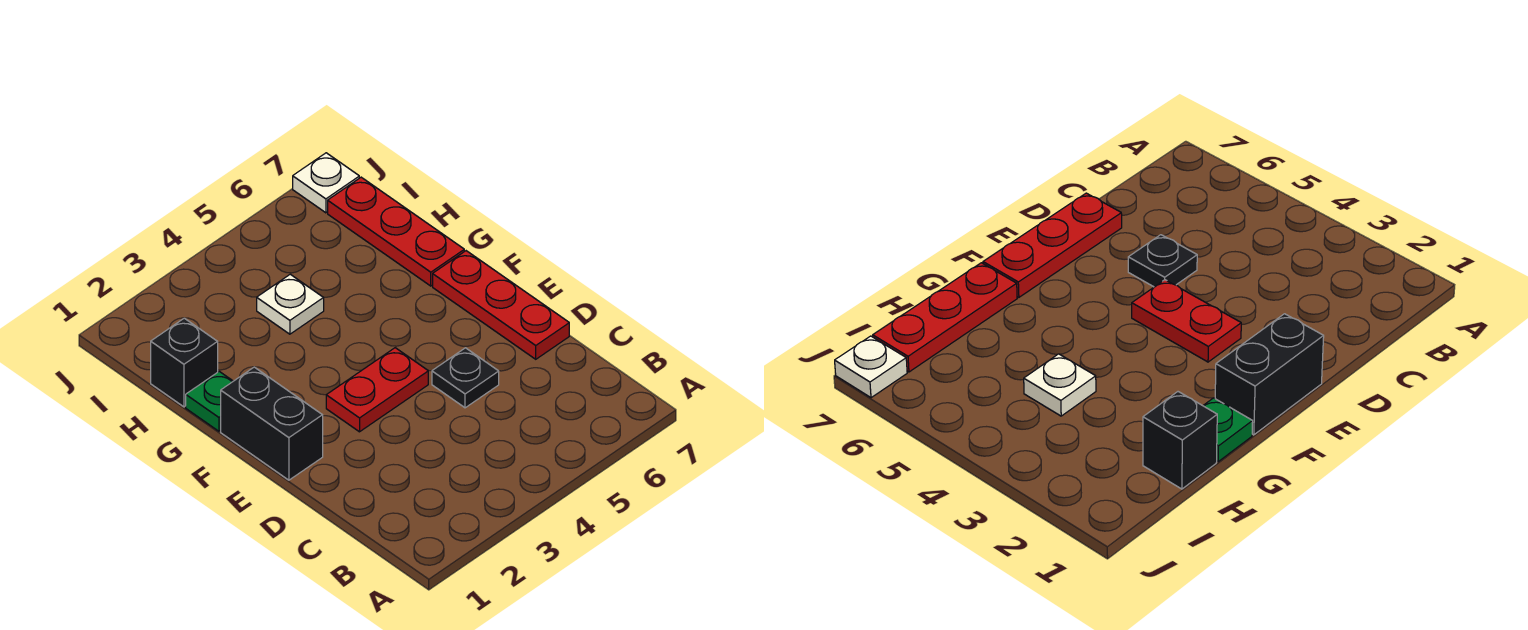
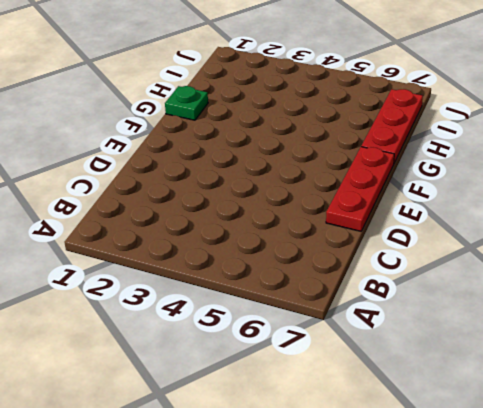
none -> black 1x1 plate [432,348,499,408]
none -> black 1x2 brick [221,367,323,480]

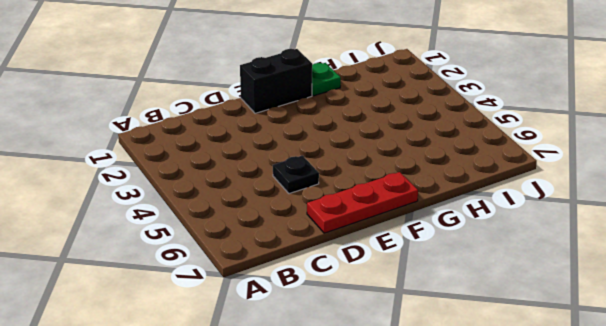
none -> red 1x2 plate [326,348,428,432]
none -> red 1x3 plate [328,177,464,286]

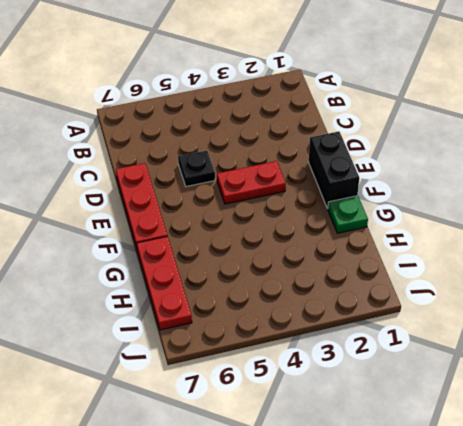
none -> black 1x1 brick [151,318,218,407]
none -> white 1x1 plate [257,274,324,334]

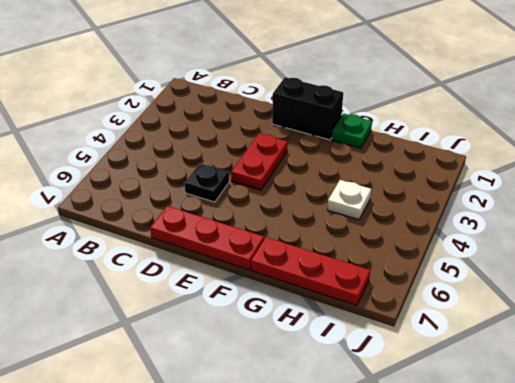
none -> black 1x1 brick [151,318,218,407]
none -> white 1x1 plate [293,153,359,213]

